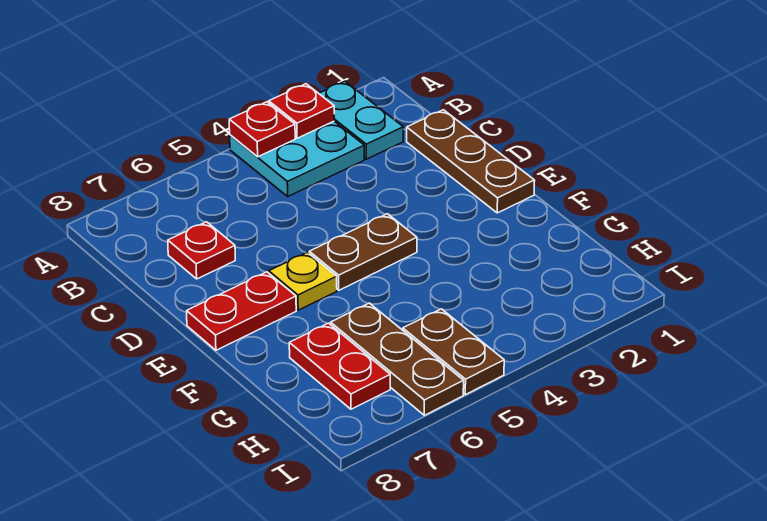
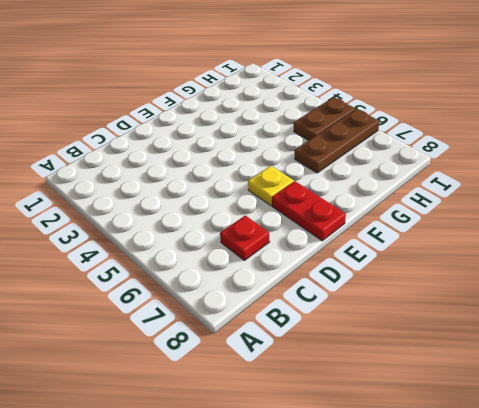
none -> cyan 1x2 plate [319,81,403,159]
none -> cyan 2x2 plate [230,121,364,196]
none -> brown 1x3 plate [407,110,535,213]

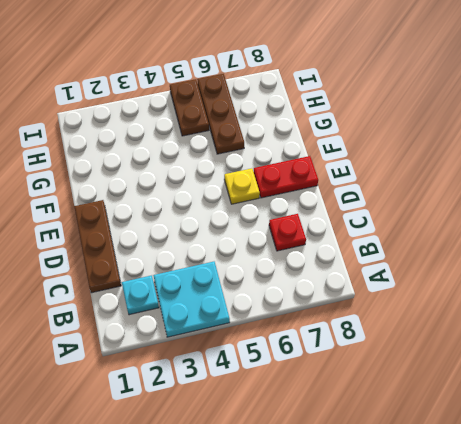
cyan 1x1 plate [122,275,159,315] -> cyan 1x2 plate [319,81,403,159]
none -> brown 1x2 plate [309,214,417,290]
none -> red 1x2 plate [289,323,390,409]
none -> red 1x1 plate [269,84,334,138]

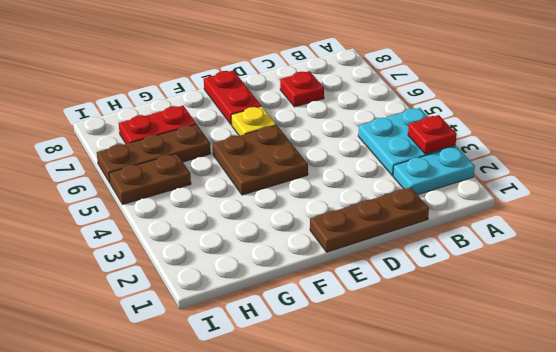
brown 2x2 plate [213,125,308,195] -> brown 1x2 plate [309,214,417,290]
none -> red 1x1 plate [229,102,295,157]

